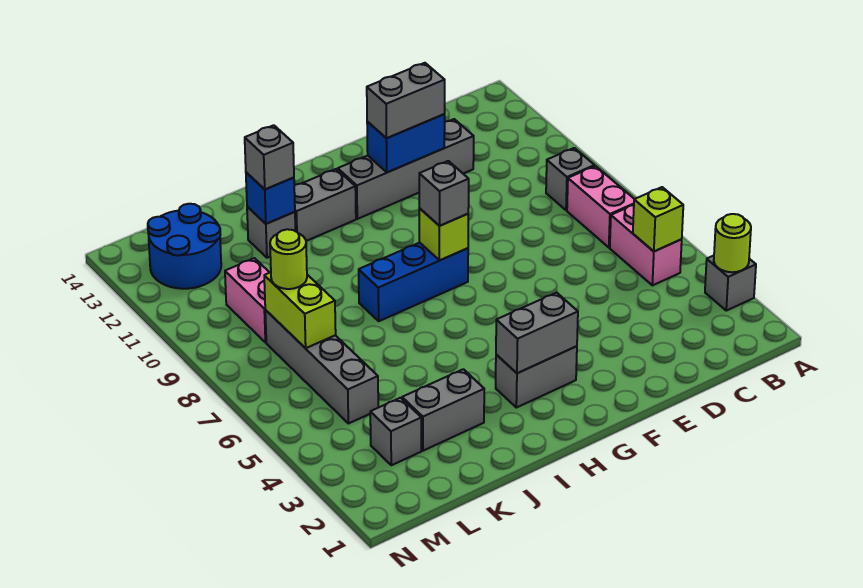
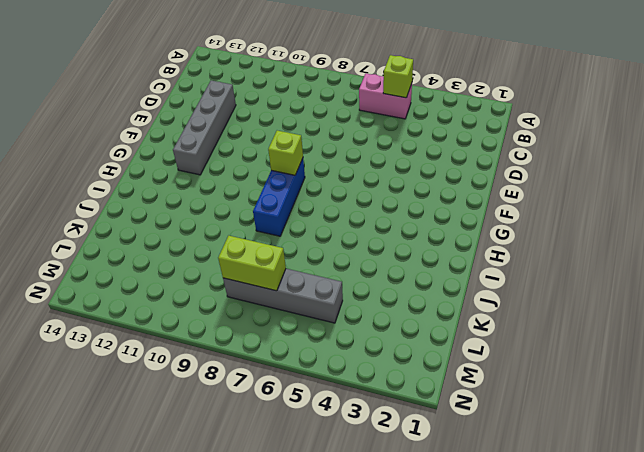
none -> grey 1x1 brick [705,256,756,311]
none -> pink 1x2 brick [567,166,634,247]
none -> grey 1x1 brick [546,148,595,210]

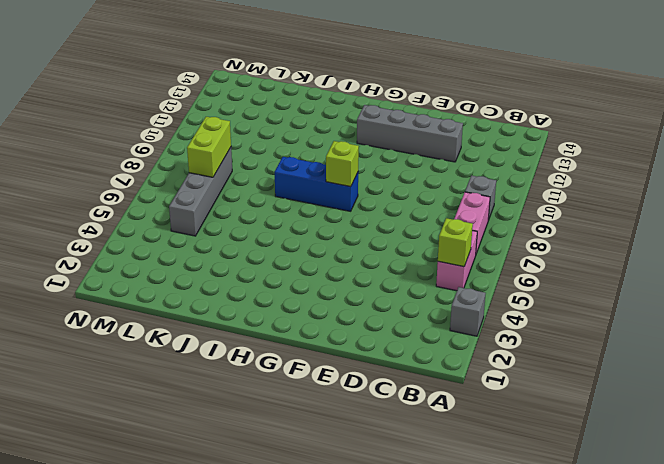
none -> grey 1x2 brick [496,346,577,408]
none -> grey 1x2 brick [294,169,356,241]
none -> grey 1x2 brick [402,369,484,451]

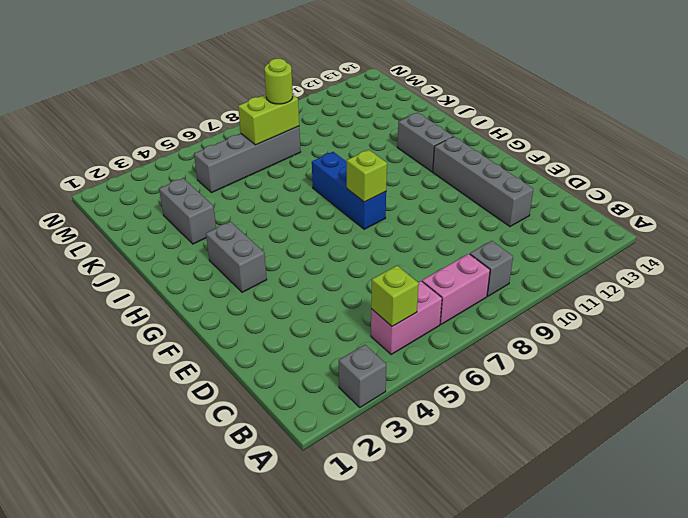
none -> grey 1x1 brick [247,207,295,258]
none -> grey 1x1 brick [370,398,421,465]
none -> pink 1x2 brick [225,258,270,343]

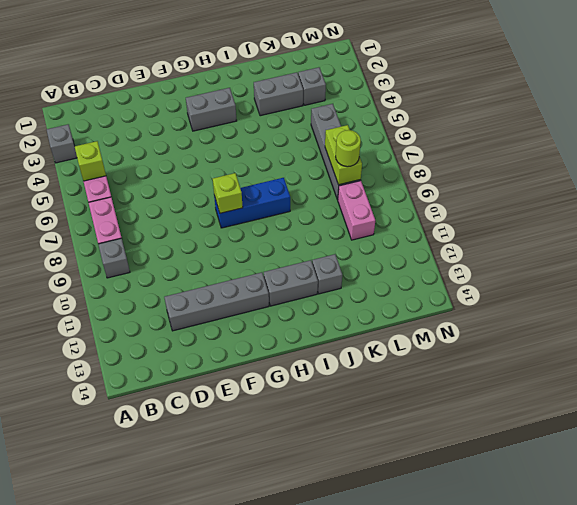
none -> blue 2x2 round brick [148,204,221,289]
none -> lime 1x1 round brick [714,214,751,272]
none -> blue 1x2 brick [367,114,445,172]

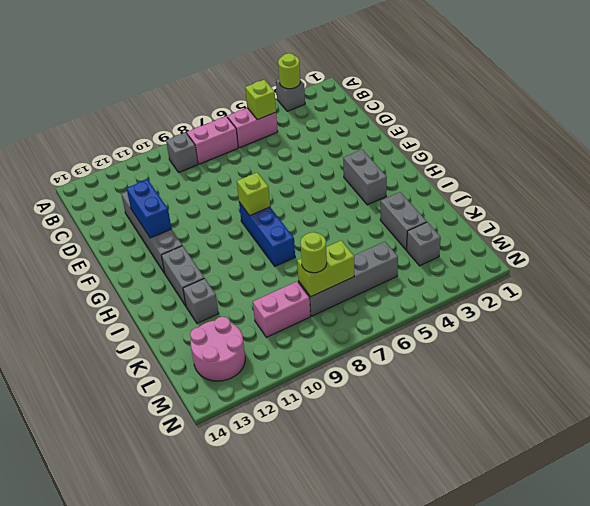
pink 2x2 round brick [190,317,245,381] -> blue 2x2 round brick [148,204,221,289]
none -> grey 1x2 brick [496,292,578,373]
none -> blue 1x1 brick [246,172,295,224]
none -> grey 1x2 brick [367,63,445,138]

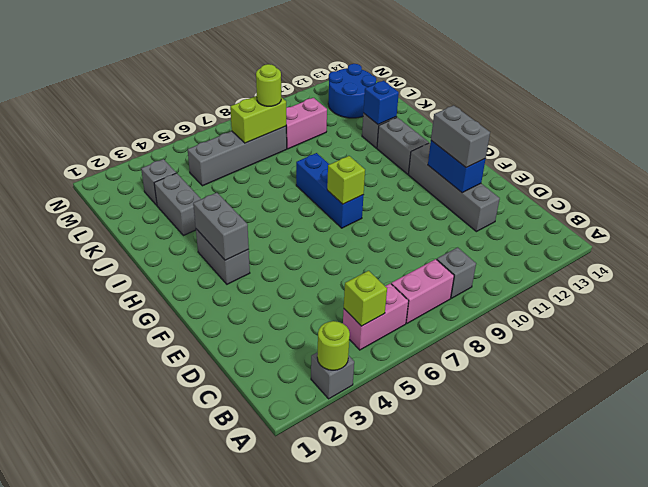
none -> grey 1x1 brick [419,161,469,226]
none -> grey 1x1 brick [245,125,294,189]

